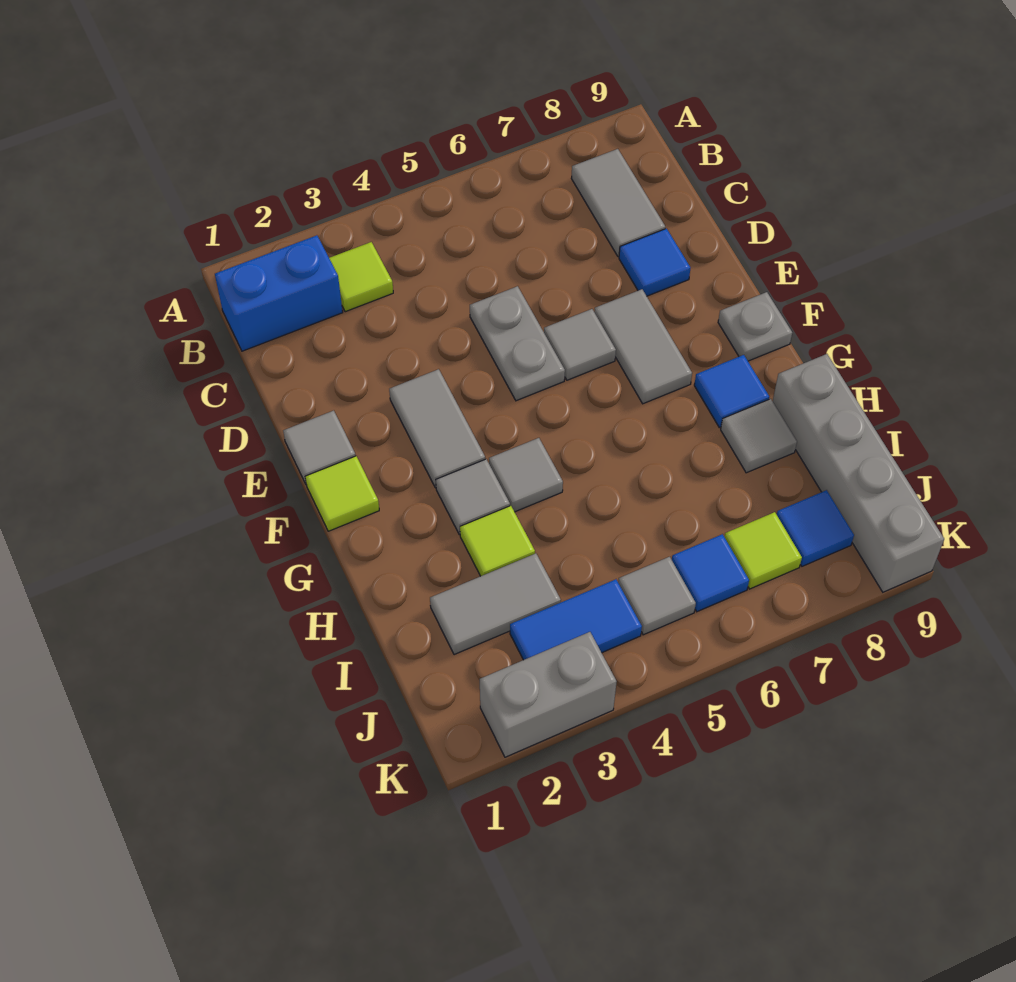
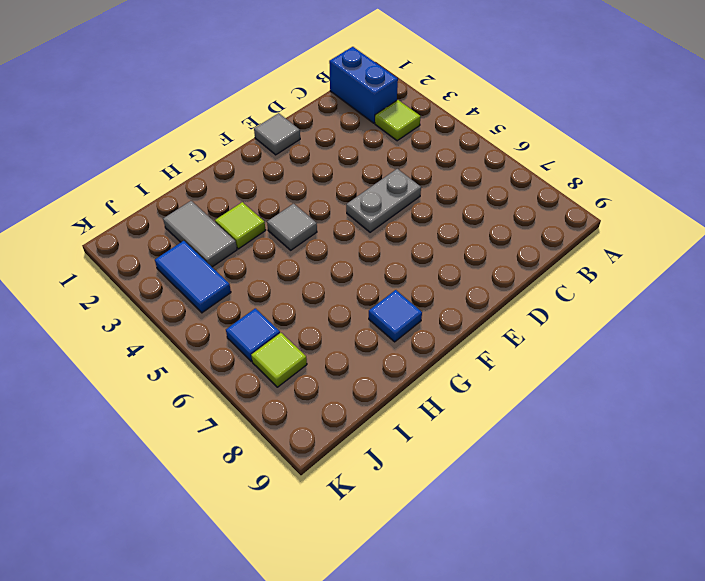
none -> grey 1x2 tile [571,149,665,256]
none -> blue 1x1 tile [619,229,690,296]
none -> grey 1x2 tile [389,369,485,488]

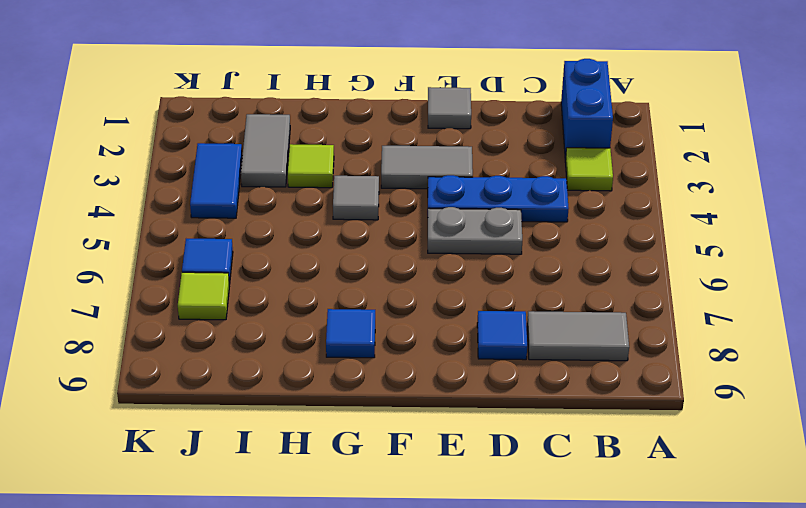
blue 1x3 plate [428,175,569,222] -> none
none -> grey 1x1 tile [544,309,616,380]
none -> grey 1x2 tile [594,289,692,404]
none -> lime 1x1 tile [305,456,379,531]

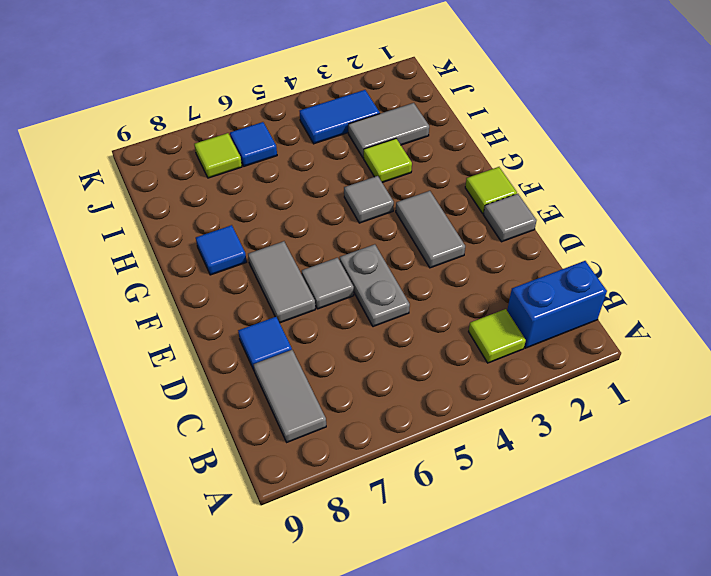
none -> grey 1x1 plate [718,292,792,361]
none -> grey 1x1 tile [436,459,510,535]
none -> grey 1x1 tile [721,399,797,473]

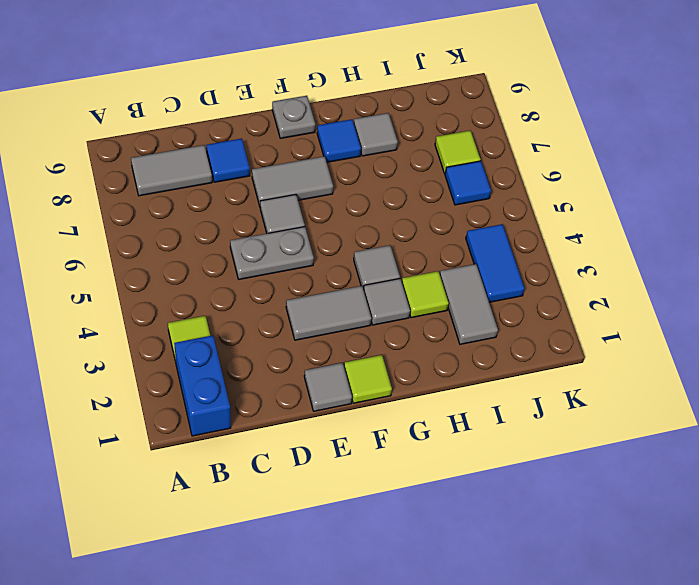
none -> grey 1x4 brick [773,354,944,592]
none -> grey 1x1 tile [618,557,696,635]
none -> blue 1x1 tile [777,490,854,566]

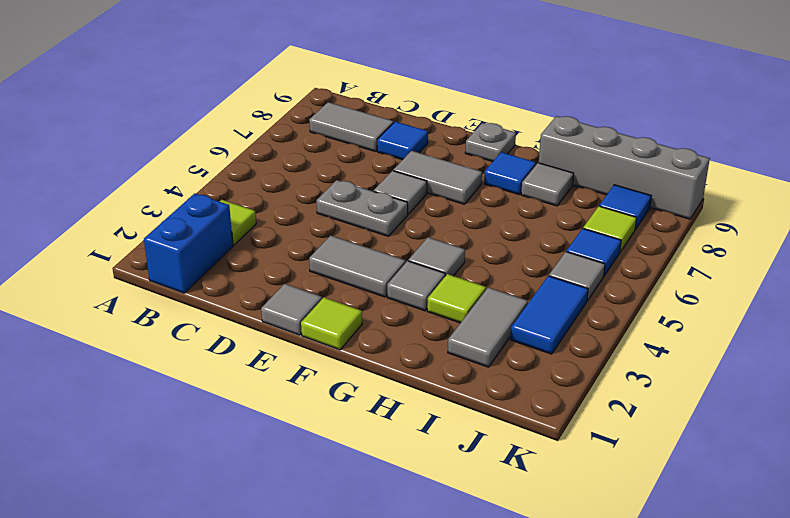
none -> grey 1x2 brick [480,632,617,757]

